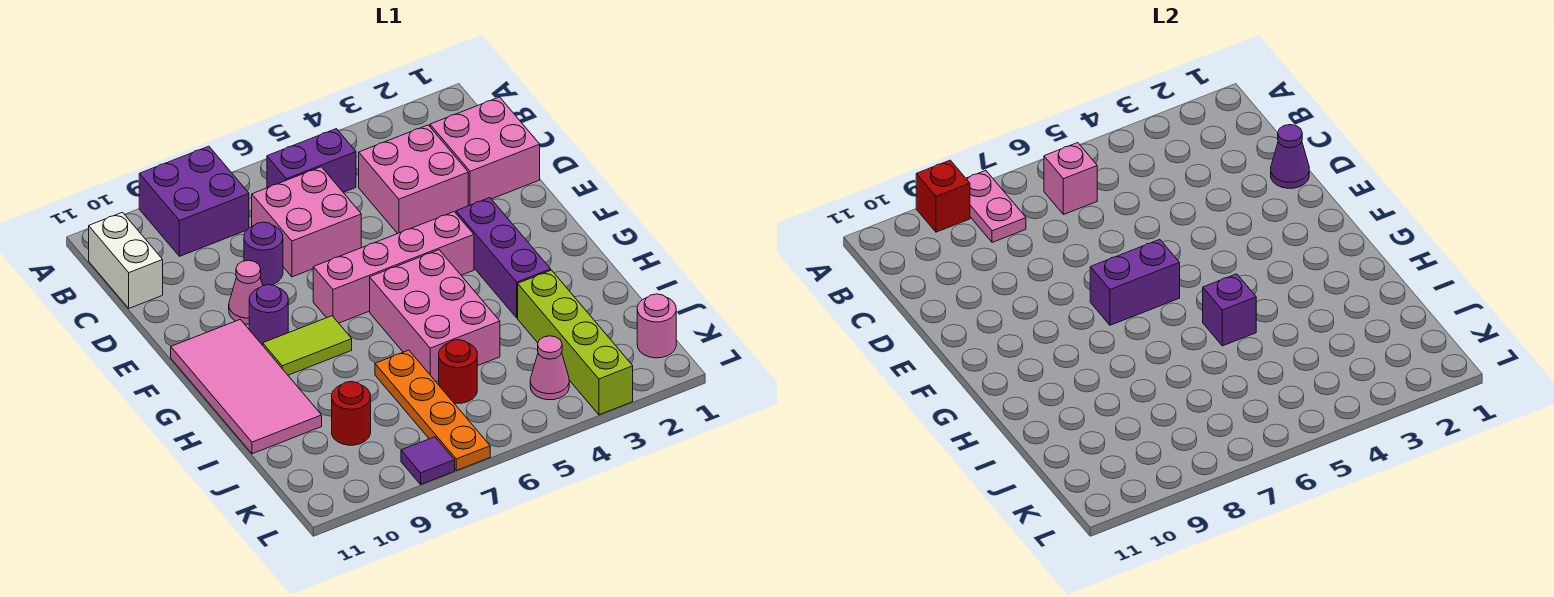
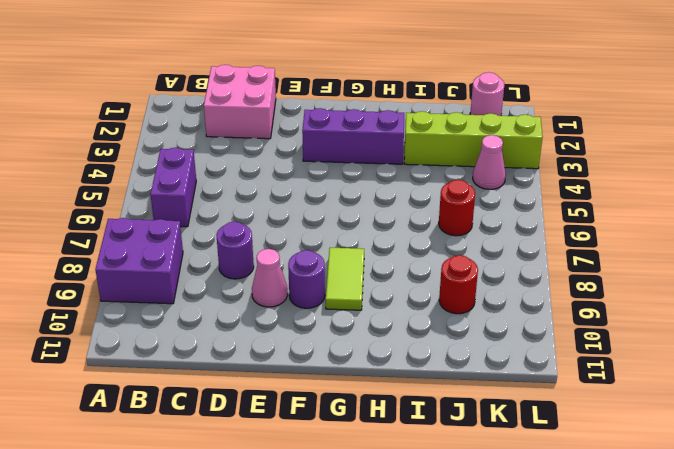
none -> white 1x2 brick [89,212,163,308]
none -> pink 2x2 brick [359,125,468,234]
none -> pink 2x2 brick [252,167,361,277]

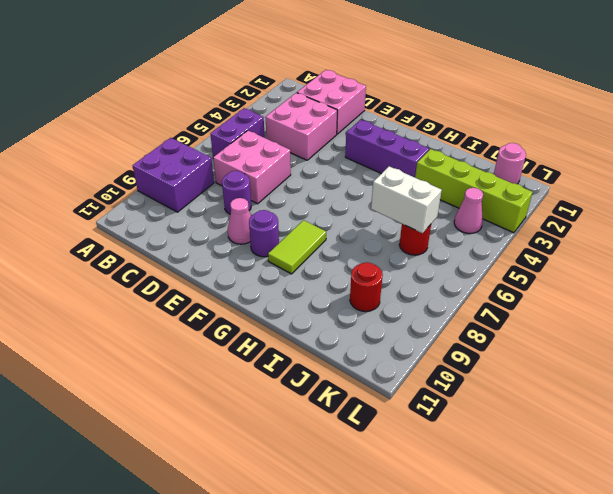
white 1x2 brick [371,166,442,233] -> white 1x2 brick moved to [89,212,163,308]
none -> pink 1x4 brick [313,212,474,323]
none -> pink 2x4 tile [171,320,322,454]
none -> pink 2x3 brick [370,250,500,382]

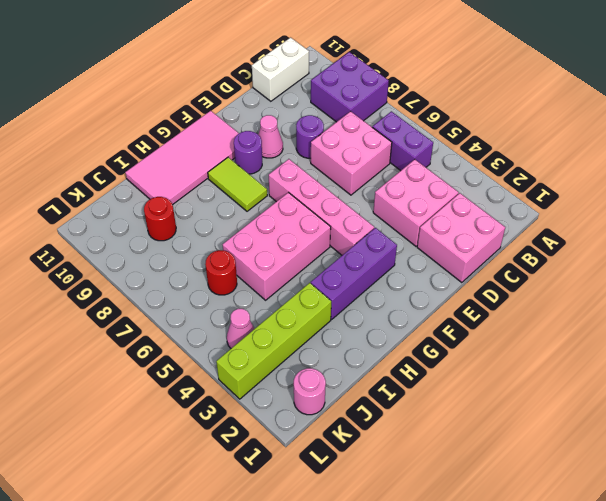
none -> orange 1x4 plate [375,350,490,471]
none -> purple 1x1 tile [401,437,455,484]
none -> pink 1x2 plate [966,171,1026,242]

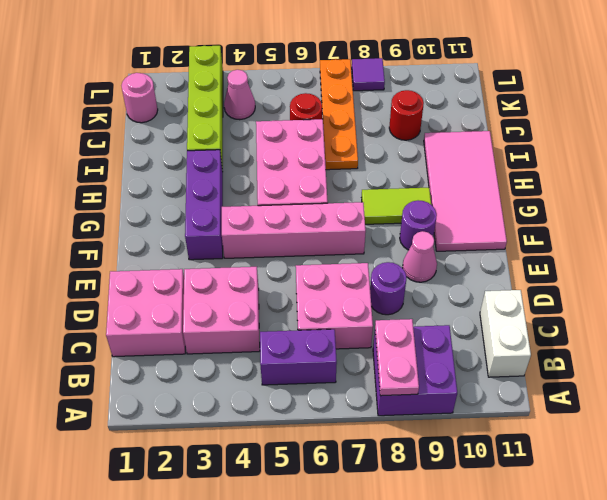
none -> red 1x1 brick [916,160,970,232]
none -> pink 1x1 brick [1044,143,1097,215]
none -> purple 1x1 cone [1271,125,1309,188]

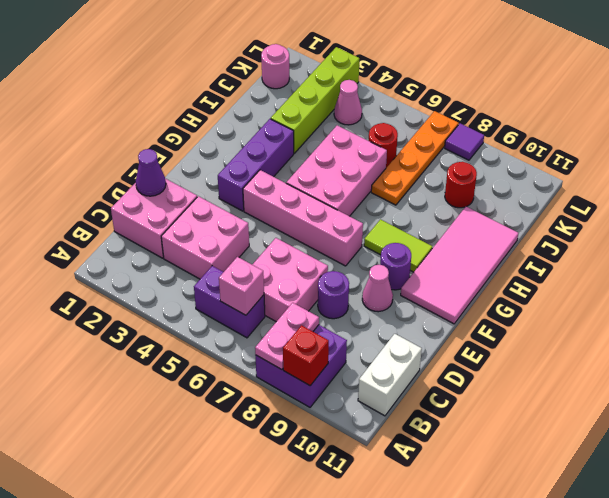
none -> purple 1x2 brick [1090,240,1180,325]
none -> purple 1x1 brick [1203,274,1256,346]

